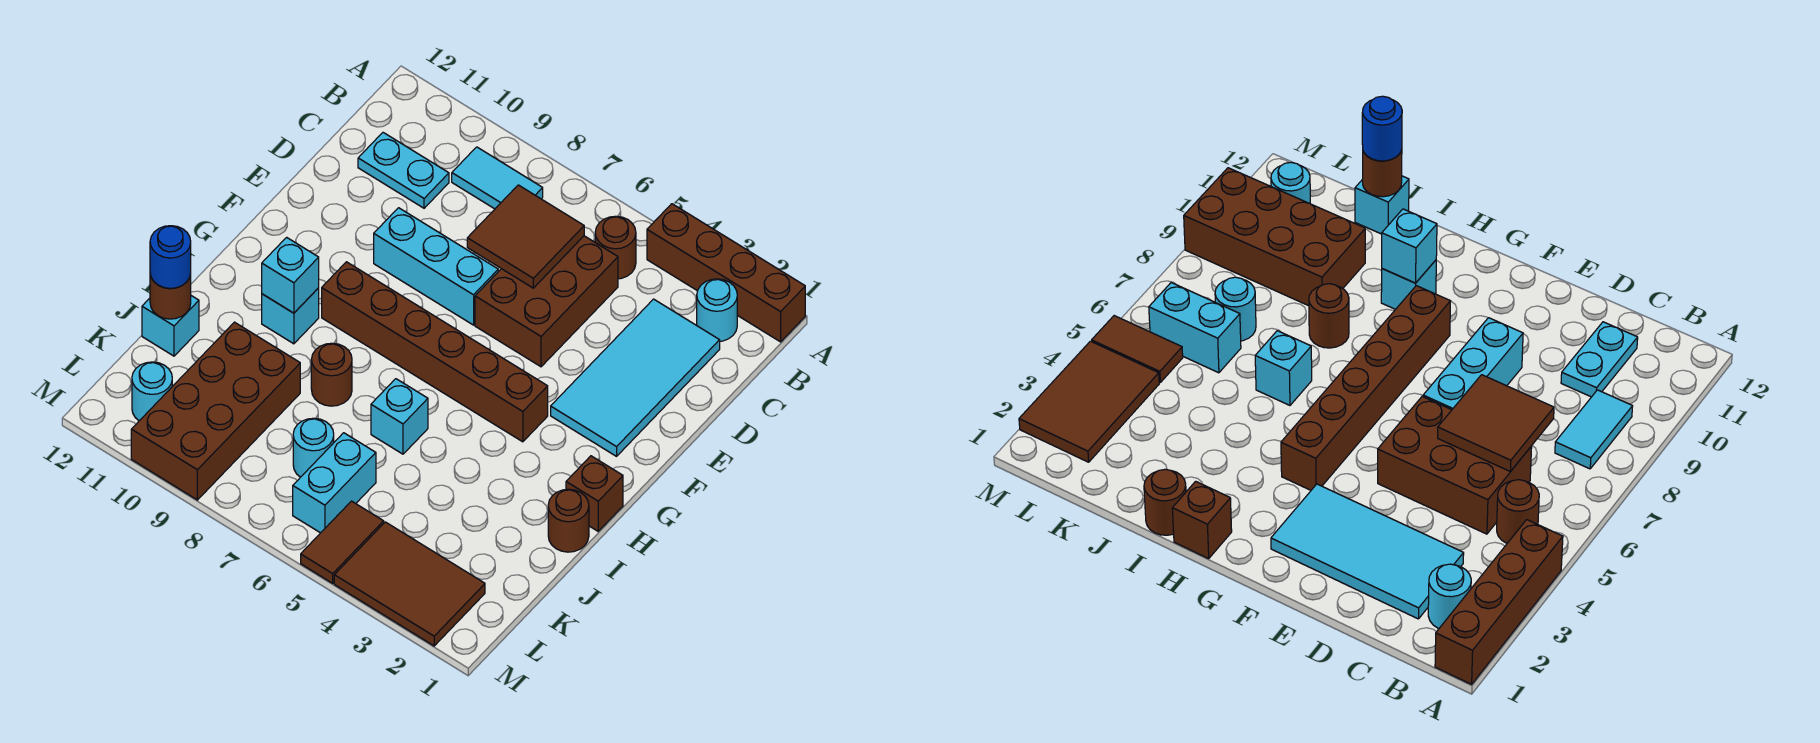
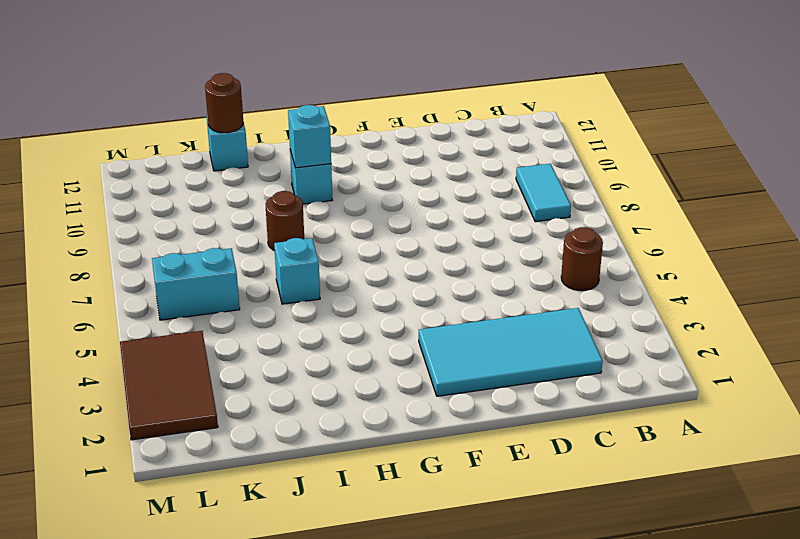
none -> brown 1x4 brick [647,204,805,342]
none -> cyan 1x1 round brick [697,279,737,341]
none -> brown 2x3 brick [475,236,618,367]

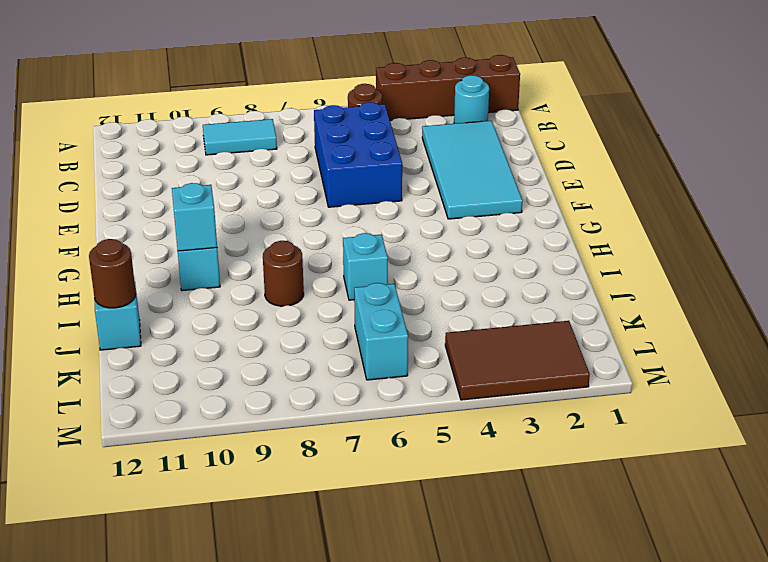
blue 2x3 brick [314,102,402,207] -> brown 2x3 brick [475,236,618,367]
none -> cyan 1x2 plate [358,133,449,208]
none -> cyan 1x3 brick [374,208,498,325]
none -> brown 1x6 brick [322,262,548,442]

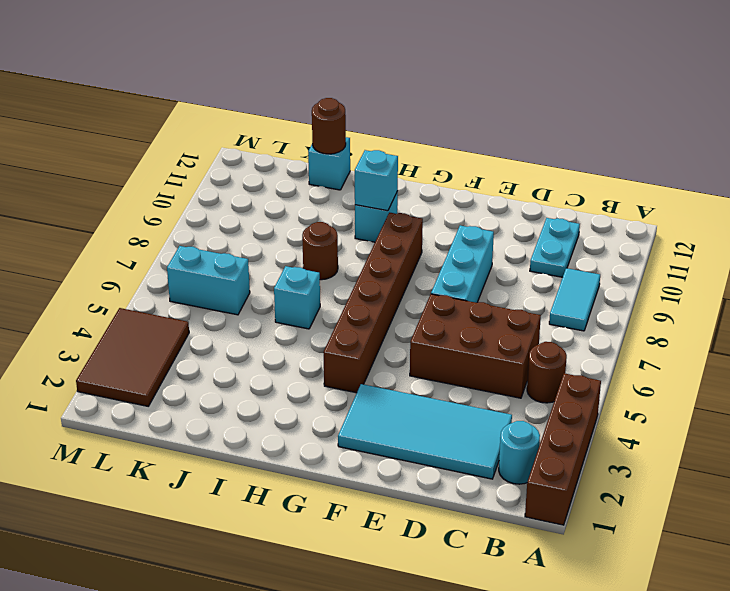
none -> brown 1x1 brick [566,456,623,531]
none -> brown 1x1 round brick [548,489,589,552]
none -> brown 2x4 brick [131,322,300,500]

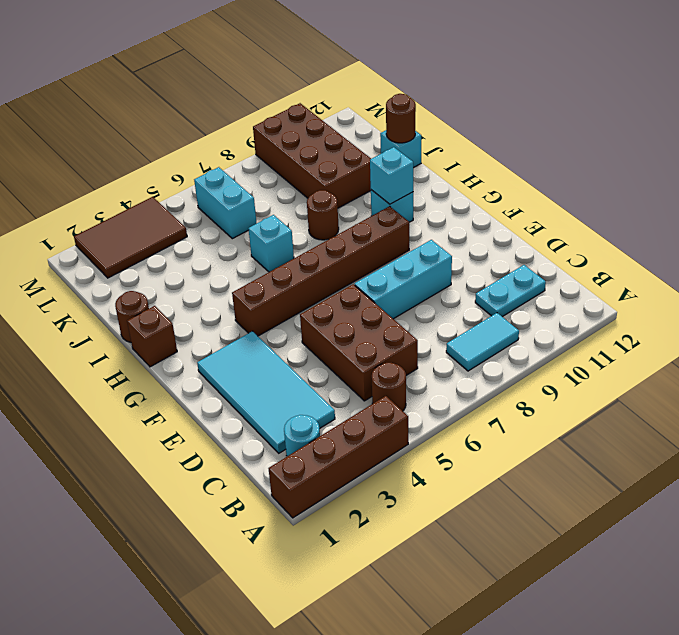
none -> cyan 1x1 round brick [293,418,334,477]
none -> brown 1x2 tile [301,501,384,583]
none -> cyan 1x1 round brick [132,362,172,421]

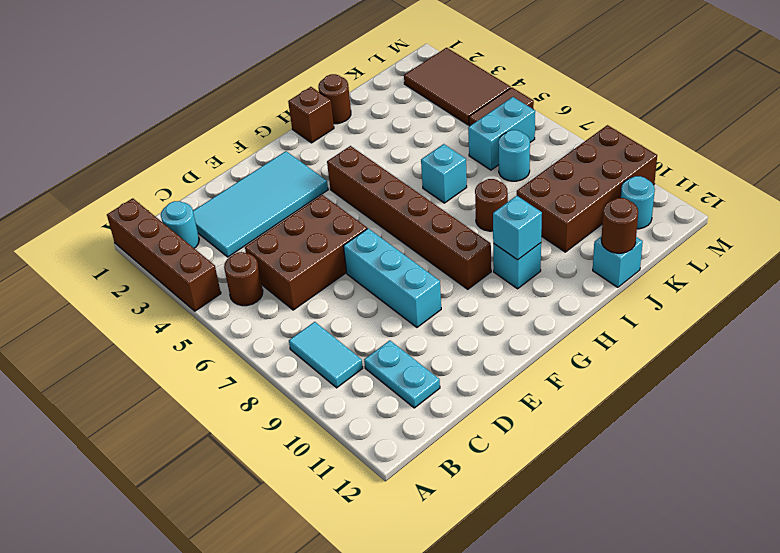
none -> brown 2x2 tile [467,185,584,288]
none -> blue 1x1 round brick [150,226,191,288]

